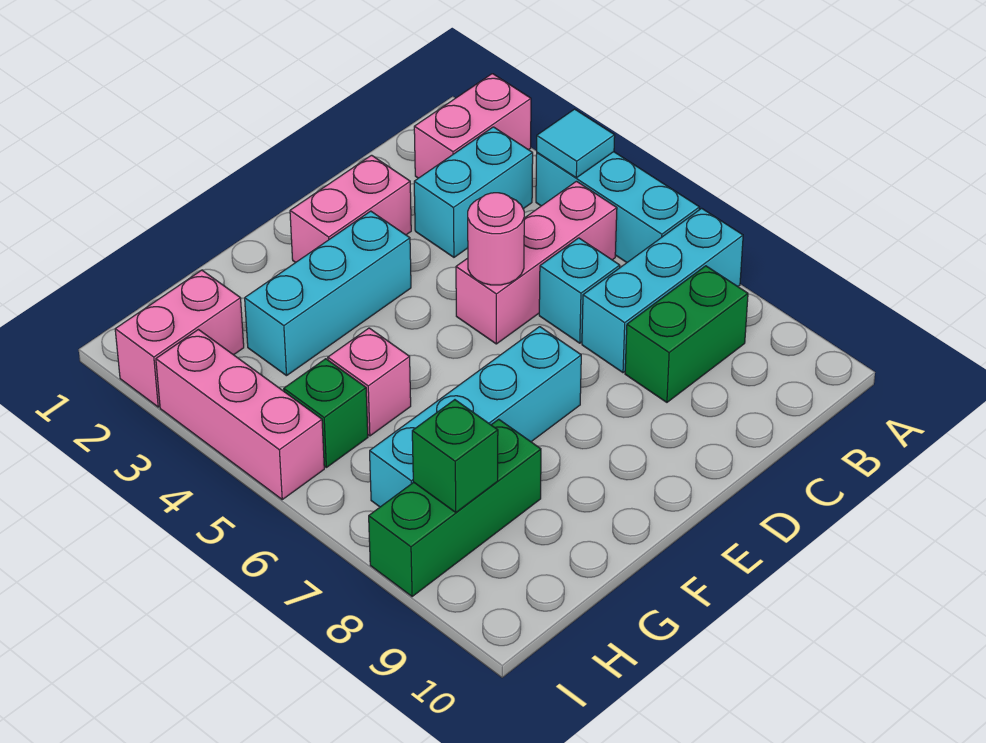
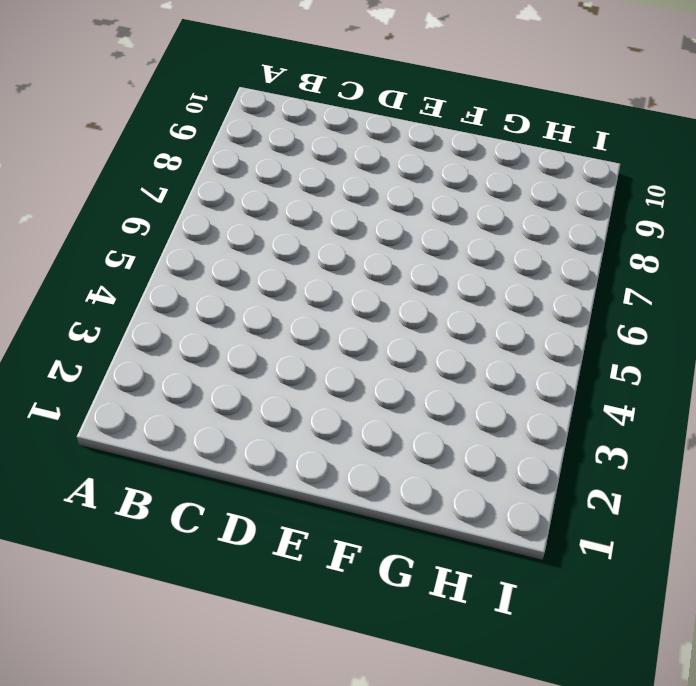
none -> pink 1x2 brick [414,74,531,178]
none -> cyan 1x3 brick [536,152,699,262]
none -> cyan 1x3 brick [582,208,743,373]

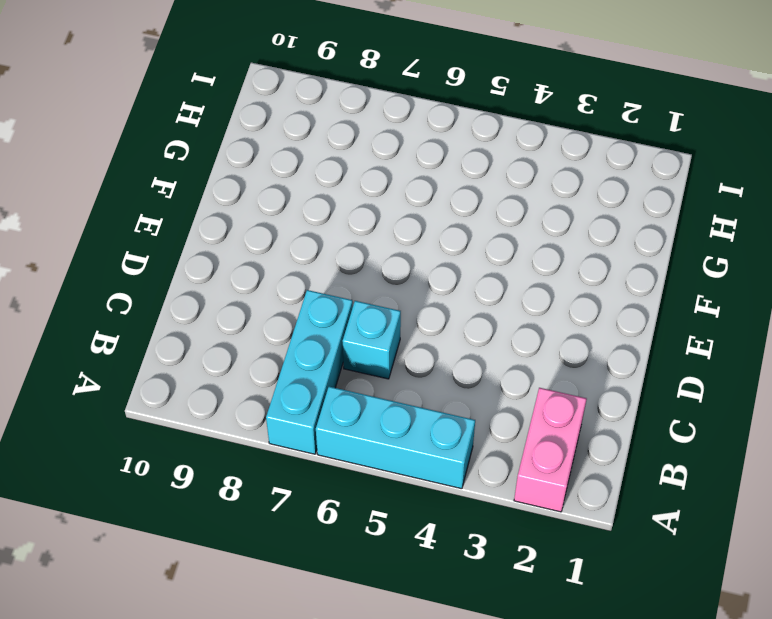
none -> cyan 1x2 brick [414,127,533,257]
none -> pink 1x3 brick [456,181,617,344]
none -> green 1x2 brick [625,266,748,402]

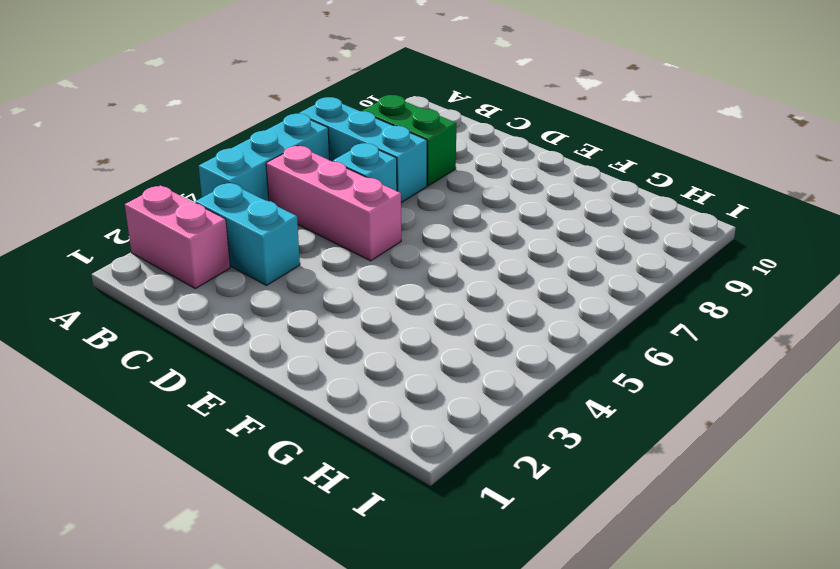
none -> pink 1x2 brick [290,155,411,263]
none -> cyan 1x3 brick [245,211,411,376]
none -> cyan 1x4 brick [370,327,581,507]

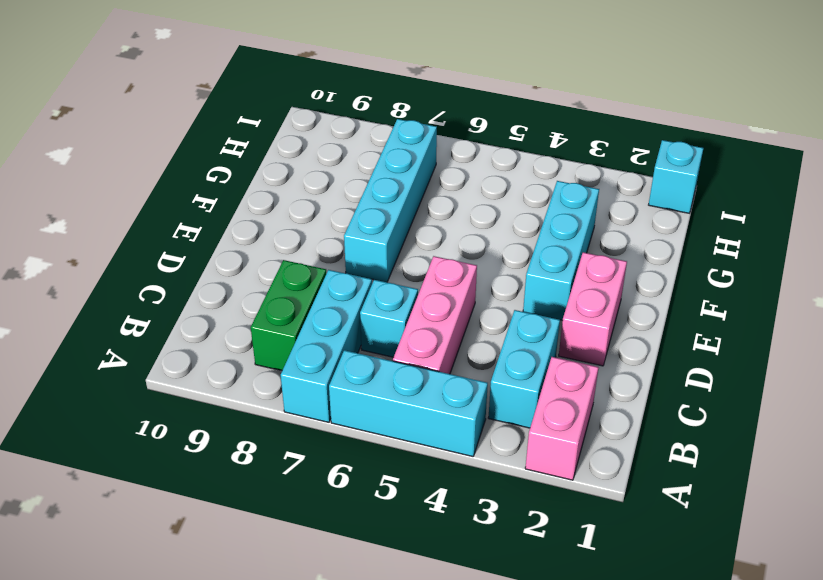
cyan 1x1 brick [649,140,703,213] -> none
none -> pink 1x1 brick [328,328,411,436]
none -> green 1x3 brick [369,419,541,597]
none -> pink 1x2 brick [115,270,244,407]

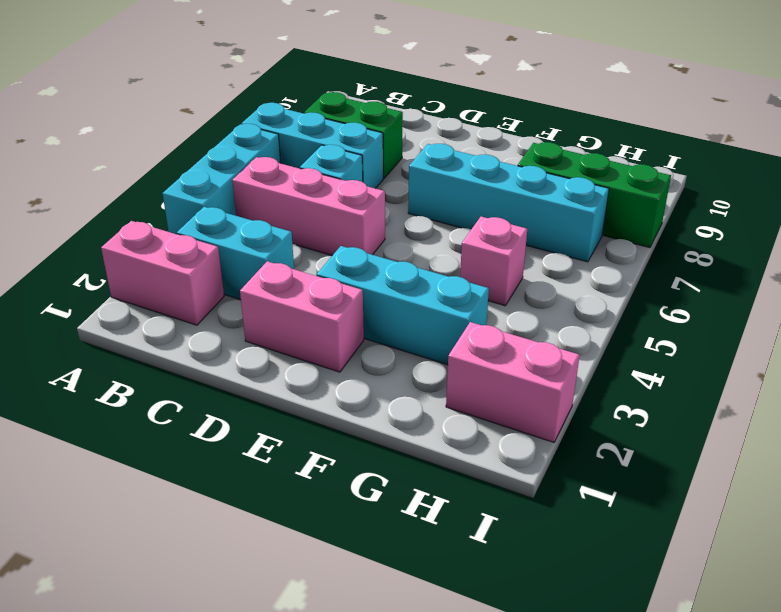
none -> green 1x1 brick [284,359,368,467]
none -> pink 1x3 brick [156,330,324,499]
none -> cyan 1x1 tile [537,109,615,178]

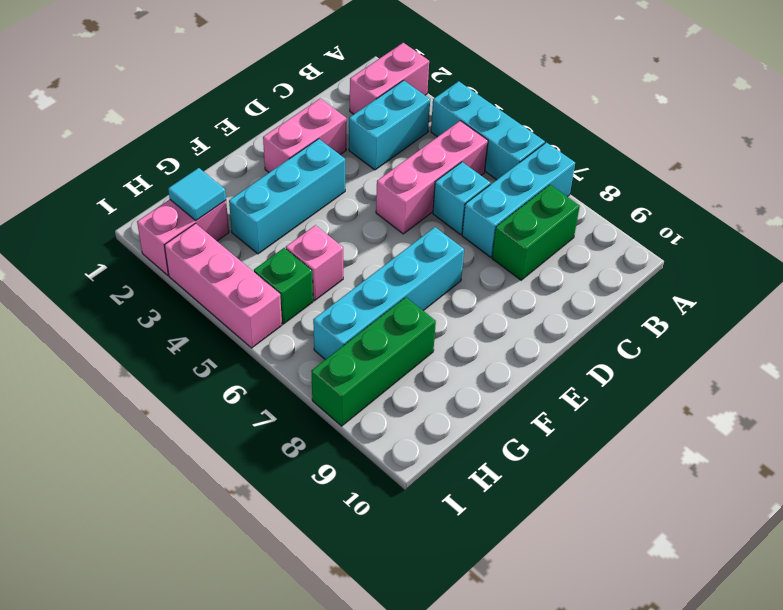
cyan 1x1 tile [168,168,226,220] -> cyan 1x1 tile moved to [537,109,615,178]
none -> pink 1x1 round brick [468,193,524,285]
none -> green 1x1 brick [412,400,498,512]

